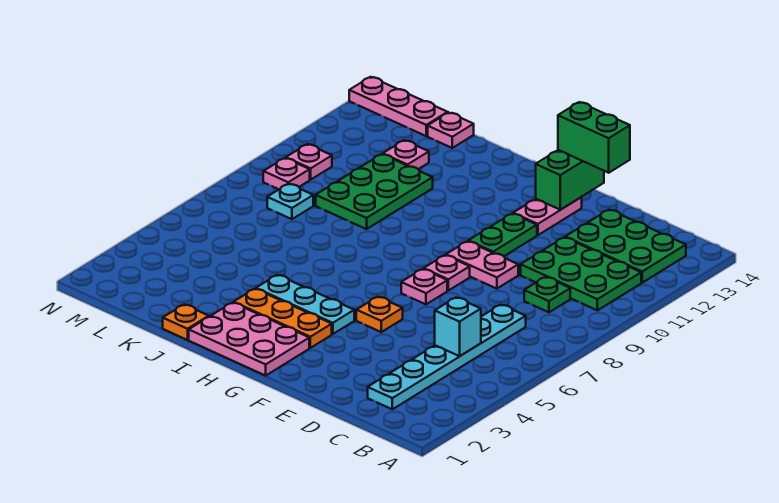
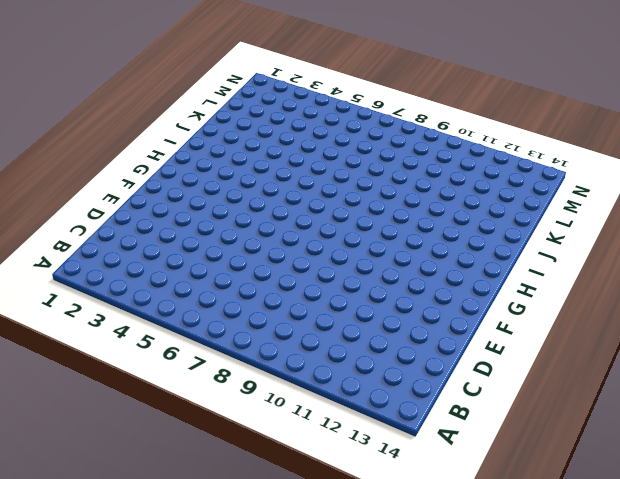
none -> green 2x3 plate [521,237,641,310]
none -> green 2x3 plate [565,210,686,283]
none -> cyan 1x6 plate [368,305,526,409]

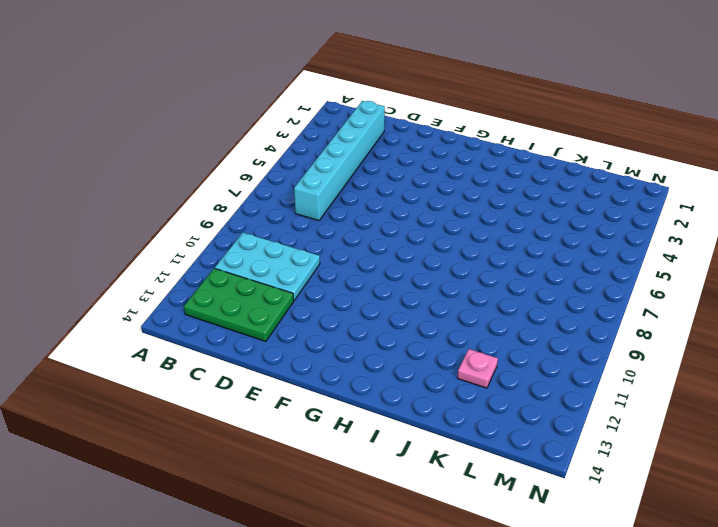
cyan 2x3 plate [215,233,320,300] -> green 2x3 plate [521,237,641,310]
cyan 1x6 brick [294,101,385,221] -> cyan 1x6 plate [368,305,526,409]
none -> green 1x1 plate [524,277,570,312]
none -> pink 1x2 plate [446,241,518,289]
none -> orange 1x1 plate [356,297,403,332]

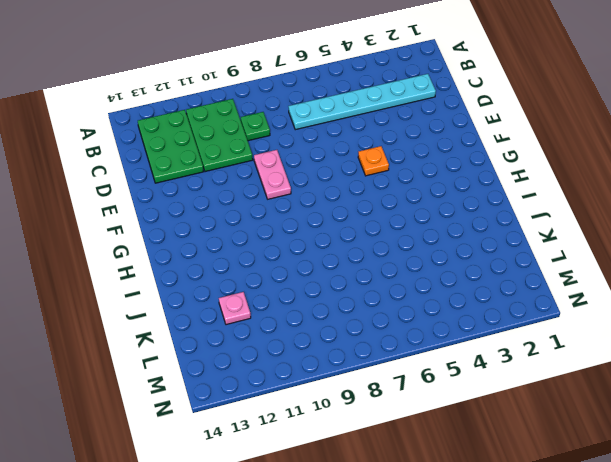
none -> pink 1x1 plate [401,269,447,304]
none -> pink 1x1 plate [424,255,470,291]
none -> green 1x2 plate [468,214,537,256]

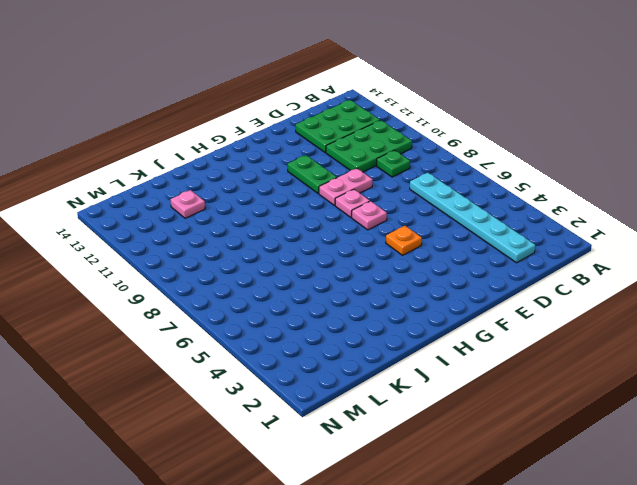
none -> pink 1x2 plate [513,197,582,235]
none -> pink 2x3 plate [189,303,309,376]
none -> orange 1x3 plate [234,289,332,348]

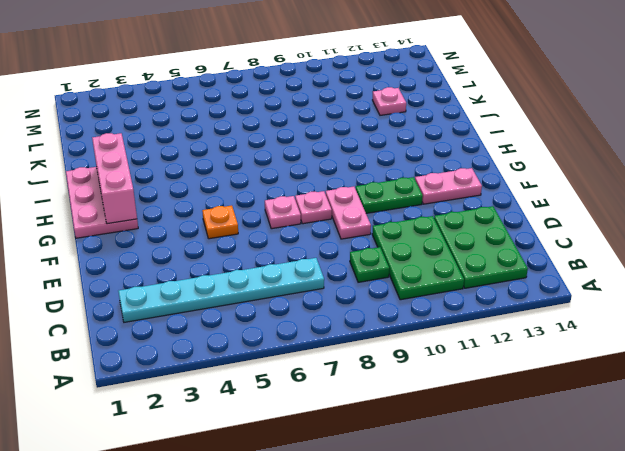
pink 1x3 brick [92,133,137,224] -> none
none -> orange 1x3 plate [234,289,332,348]
none -> cyan 1x3 plate [256,275,354,334]
none -> orange 1x1 plate [163,305,209,340]

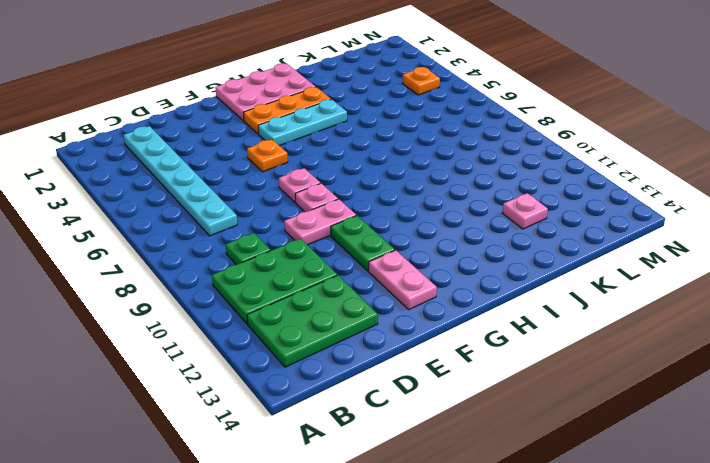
orange 1x1 plate [403,67,440,95] -> orange 1x1 plate moved to [163,305,209,340]
none -> green 2x3 plate [316,154,433,229]
none -> pink 1x1 plate [428,113,474,148]
none -> cyan 1x1 plate [267,184,313,219]

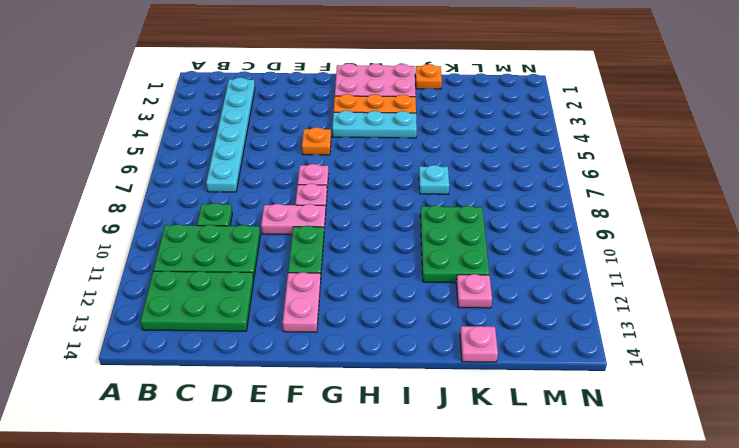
cyan 1x1 plate [419,165,449,194] -> cyan 1x1 plate moved to [267,184,313,219]
none -> pink 1x3 plate [349,77,448,136]
none -> pink 1x1 plate [263,158,310,189]
none -> pink 1x1 plate [286,144,332,180]

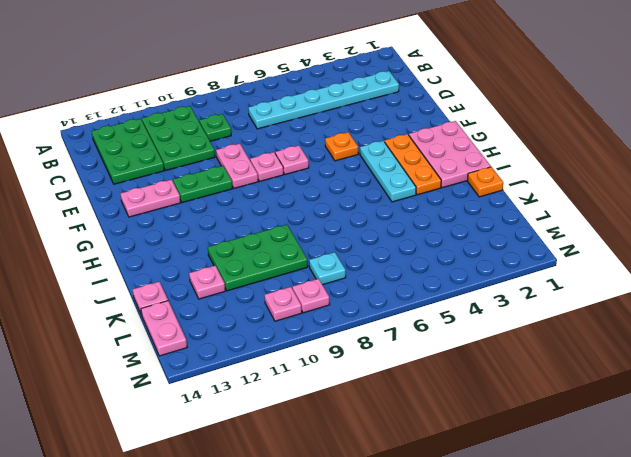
pink 1x2 plate [141,301,187,356] -> pink 1x3 plate [349,77,448,136]
none -> cyan 1x1 brick [435,297,481,356]
none -> green 1x2 brick [536,150,604,210]
none -> green 1x2 brick [558,102,630,173]

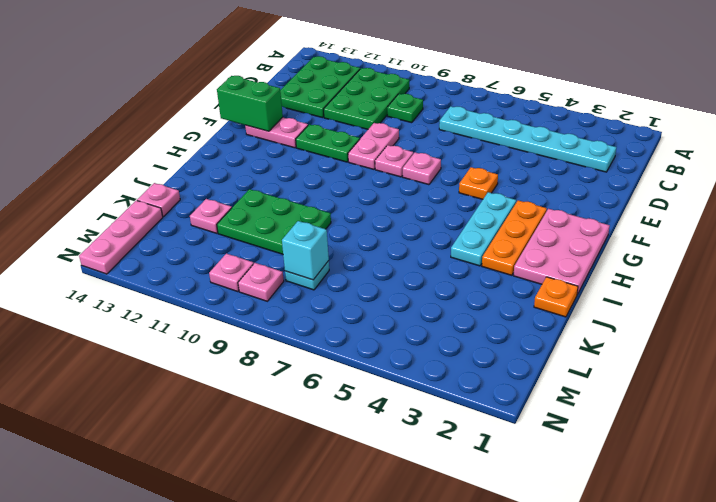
cyan 1x1 brick [282,221,329,280] -> cyan 1x1 brick moved to [435,297,481,356]
none -> green 1x2 brick [558,102,630,173]

